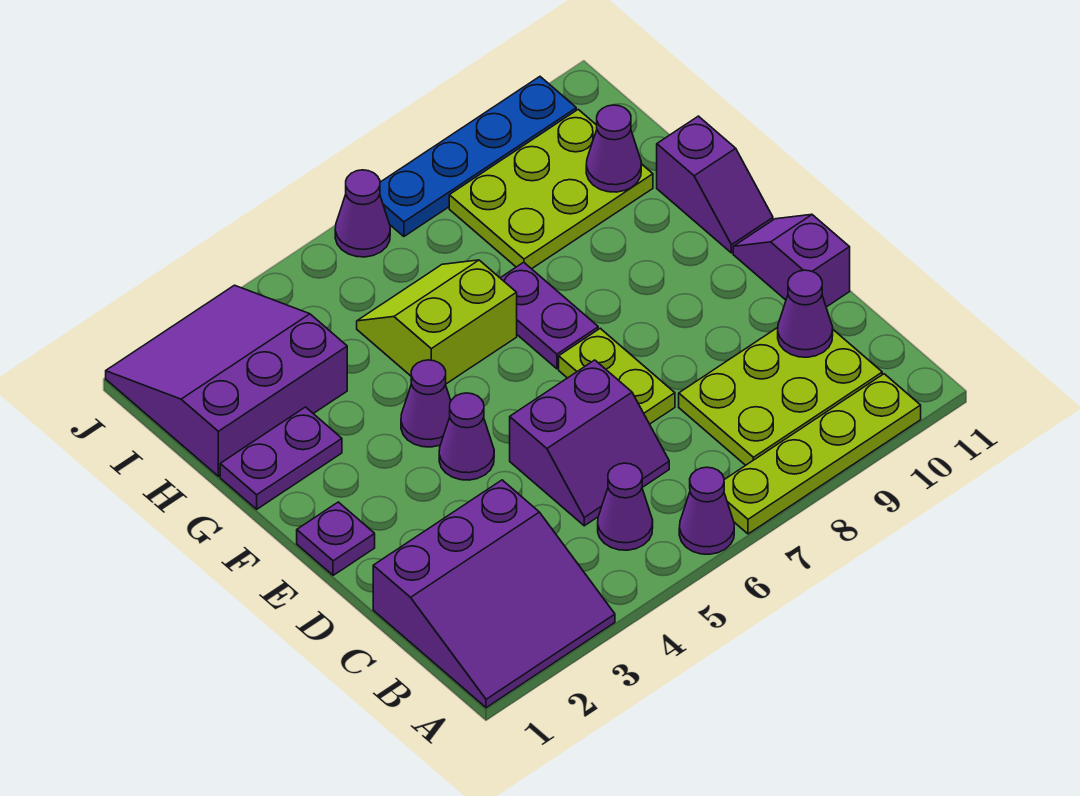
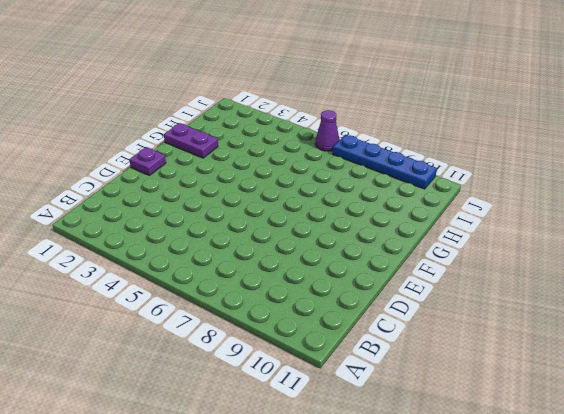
none -> purple 3x3 slope [373,480,615,708]
none -> purple 1x1 cone [679,467,734,554]
none -> lime 1x4 plate [724,374,921,534]

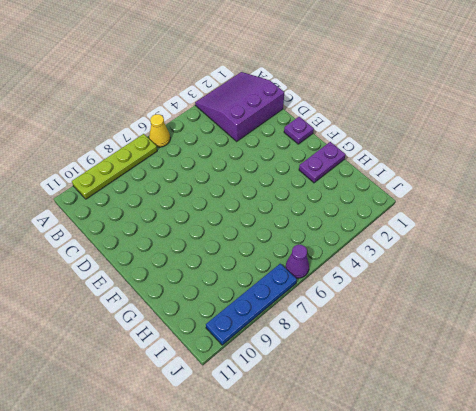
yellow 1x1 cone [149,114,170,147] -> purple 1x1 cone [679,467,734,554]
none -> purple 1x1 cone [598,463,653,550]
none -> lime 2x3 plate [679,328,882,465]
none -> purple 2x2 slope [510,360,669,526]

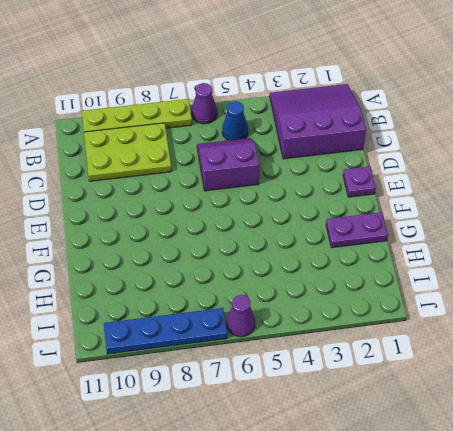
blue 1x1 cone [222,101,248,140] -> purple 1x1 cone [598,463,653,550]
none -> lime 1x2 plate [559,328,675,424]
none -> purple 1x2 slope [733,214,850,307]
none -> purple 1x1 cone [439,393,494,480]

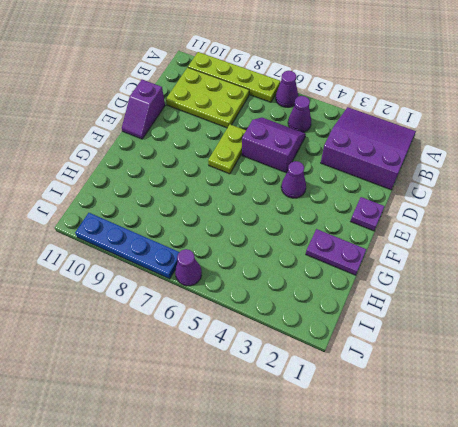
none -> purple 1x1 cone [401,360,451,447]
none -> purple 1x2 plate [501,262,598,369]
none -> purple 1x2 slope [657,116,773,253]

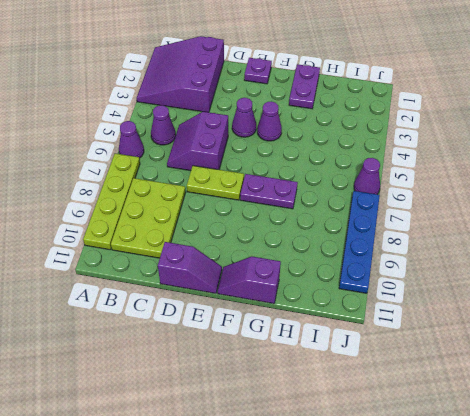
none -> lime 2x2 slope [357,260,517,384]
none -> purple 3x3 slope [106,285,347,476]
none -> lime 2x3 plate [449,109,653,269]

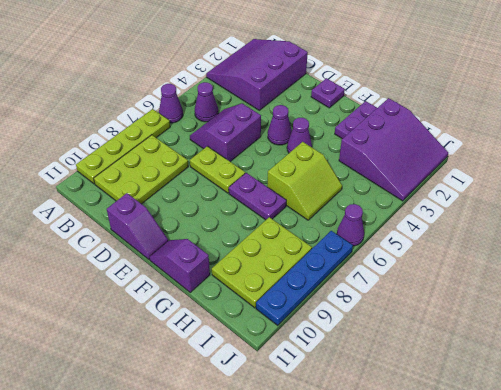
none -> purple 1x1 cone [778,270,833,357]
none -> purple 1x1 cone [586,105,641,192]

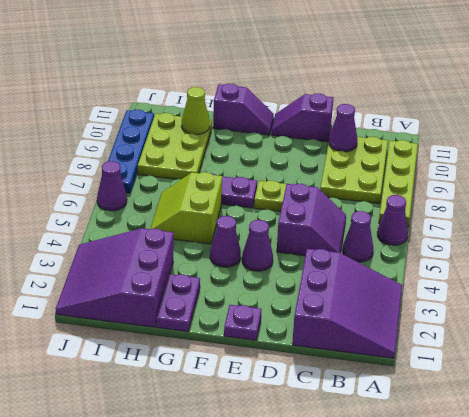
lime 1x1 cone [181,87,210,135] -> purple 1x1 cone [586,105,641,192]

